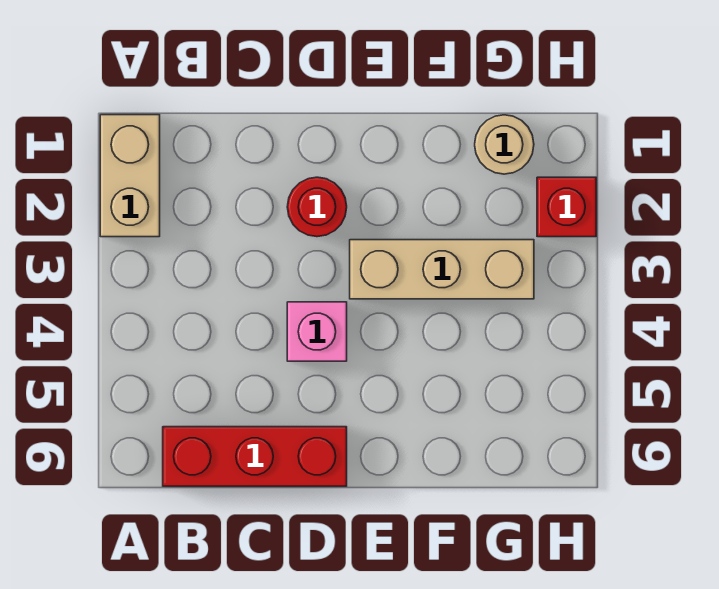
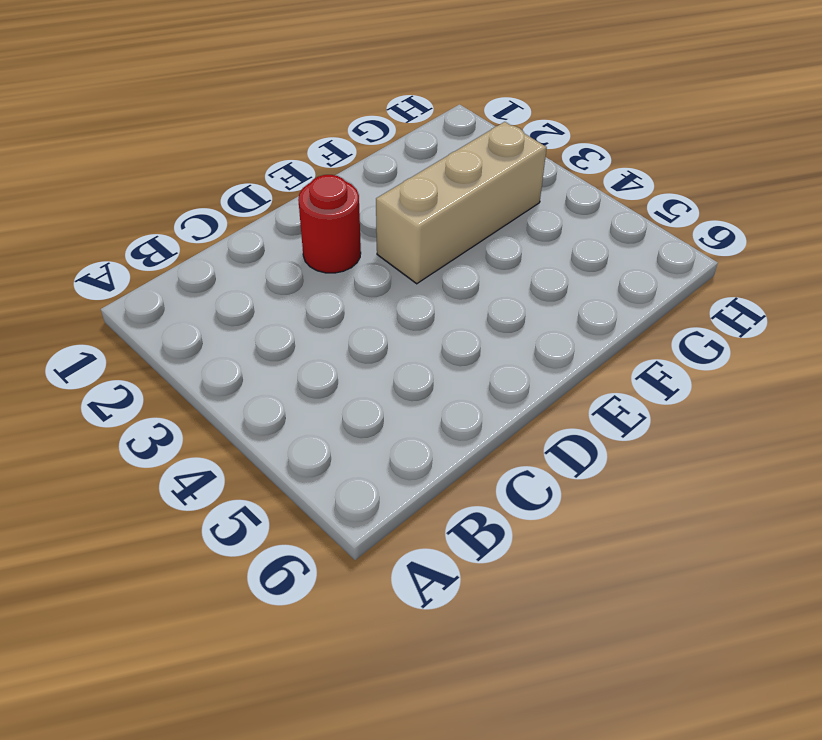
none -> tan 1x2 brick [100,115,160,237]
none -> red 1x3 brick [163,427,347,486]

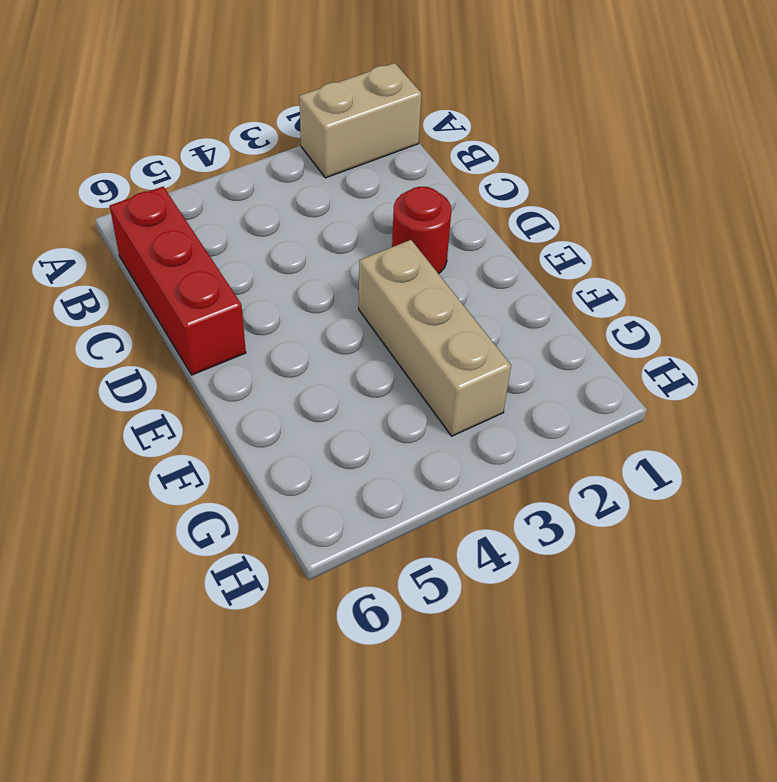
none -> pink 1x1 brick [287,302,347,361]
none -> tan 1x1 round brick [475,115,534,174]

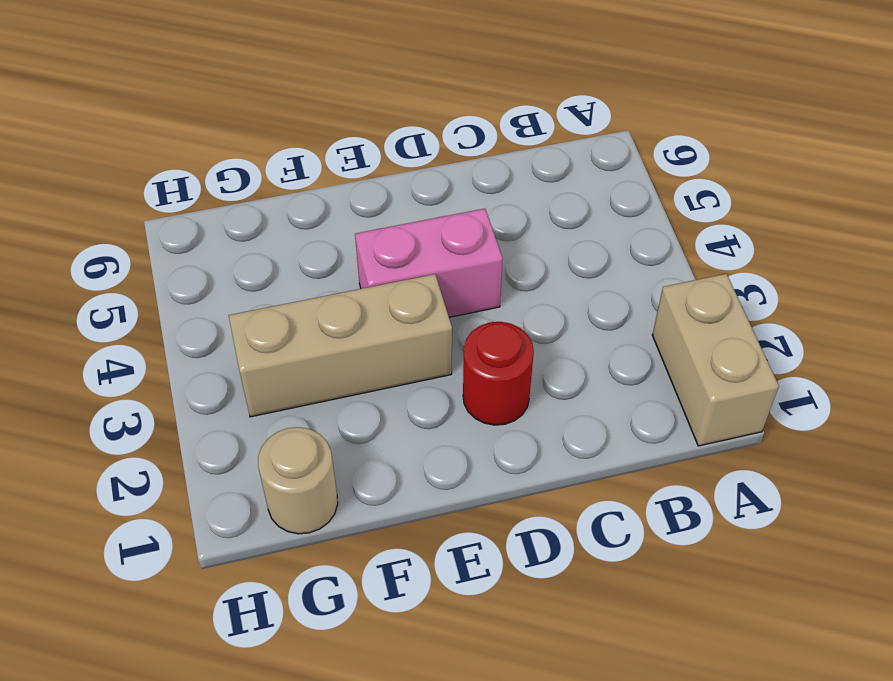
pink 1x2 brick [355,209,503,317] -> pink 1x1 brick [287,302,347,361]
none -> red 1x3 brick [163,427,347,486]
none -> red 1x1 brick [537,177,596,237]

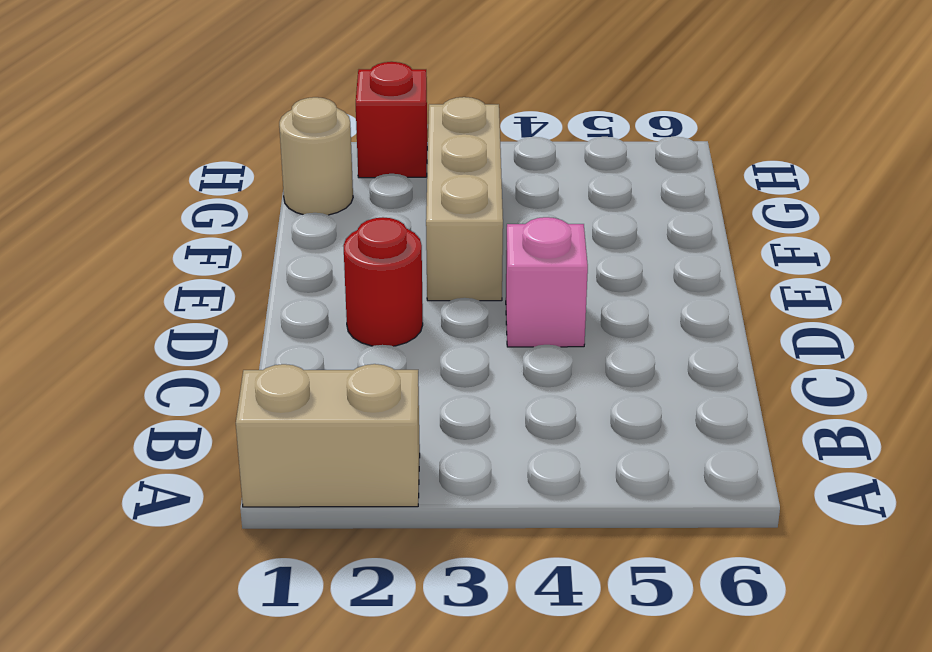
none -> red 1x3 brick [163,427,347,486]

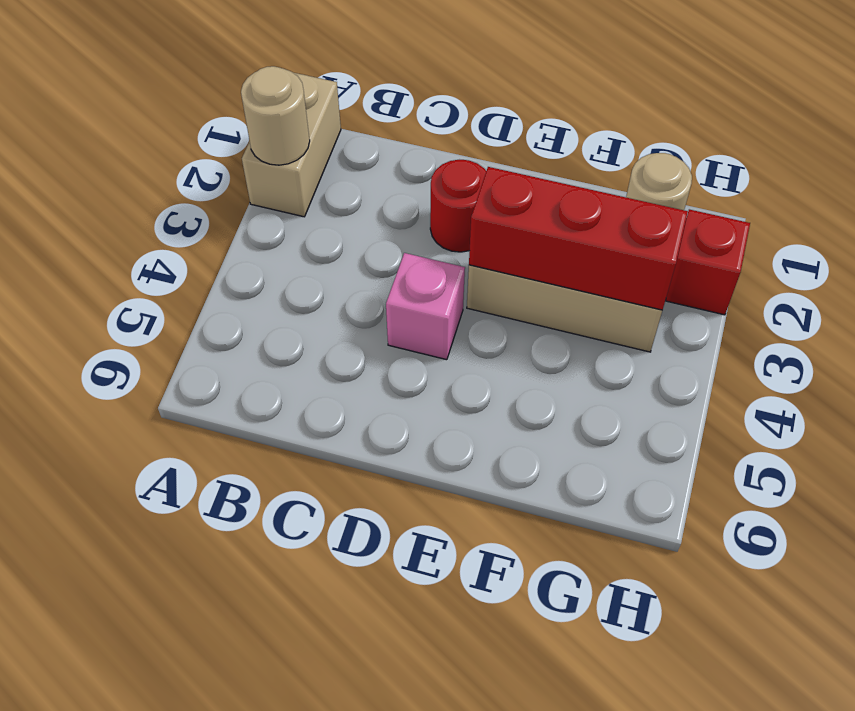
tan 1x1 round brick [241,66,310,165] -> none
red 1x3 brick [469,167,688,310] -> red 1x3 brick moved to [163,427,347,486]

